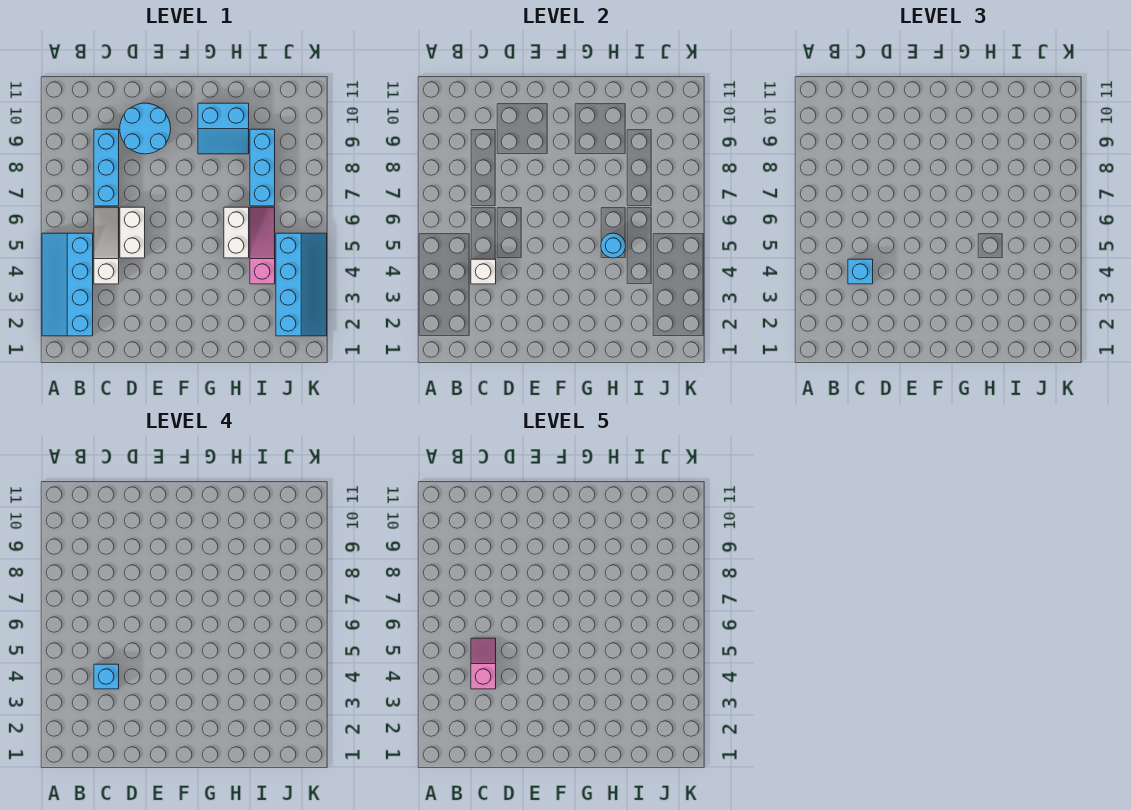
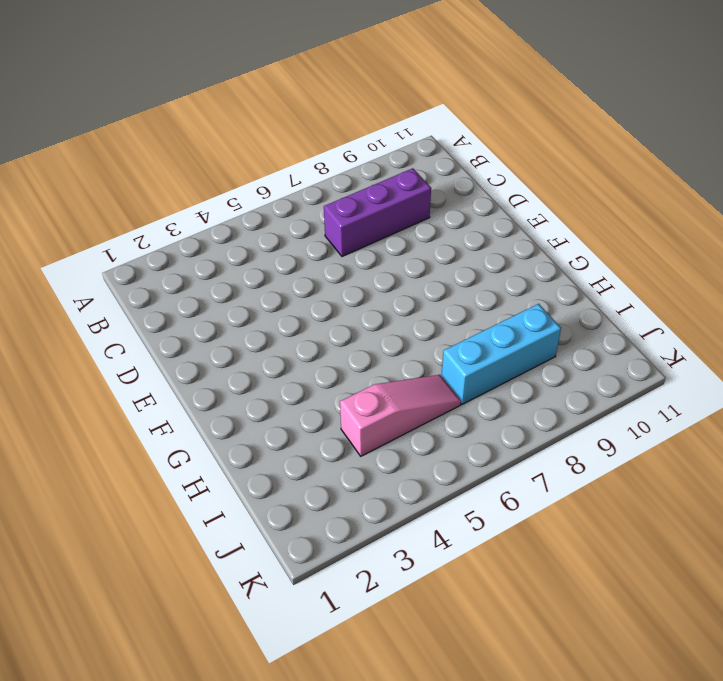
purple 1x3 brick [324,168,431,256] -> cyan 1x3 brick [94,129,119,206]
none -> cyan 2x4 slope [42,233,93,336]
none -> white 1x3 slope [94,207,119,284]
none -> white 1x2 brick [120,207,145,258]

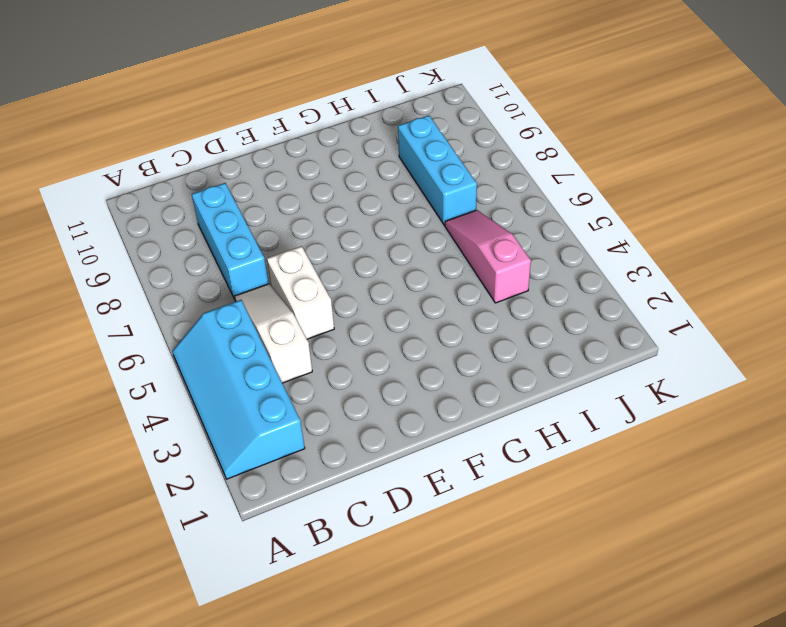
none -> cyan 2x2 round brick [120,103,171,154]
none -> cyan 2x2 slope [198,103,249,154]
none -> white 1x2 brick [224,207,249,258]

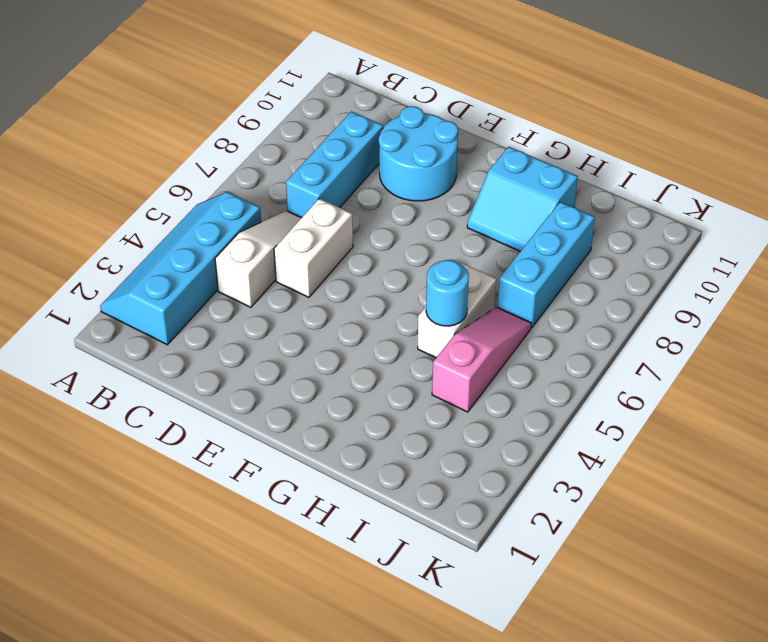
none -> cyan 2x4 slope [276,233,327,336]
none -> white 1x1 brick [471,259,496,284]
none -> cyan 1x1 brick [848,259,873,284]

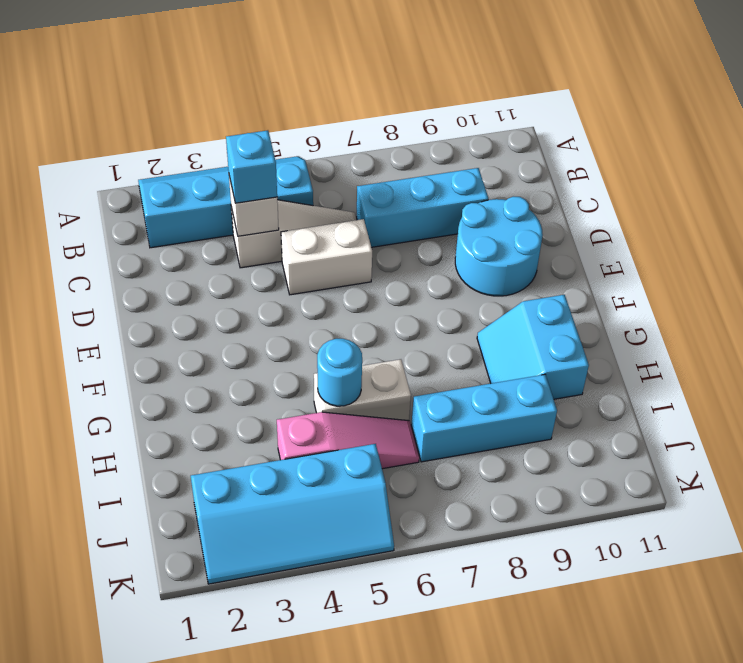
none -> cyan 1x1 brick [94,664,119,689]
none -> pink 1x2 slope [471,638,496,689]

